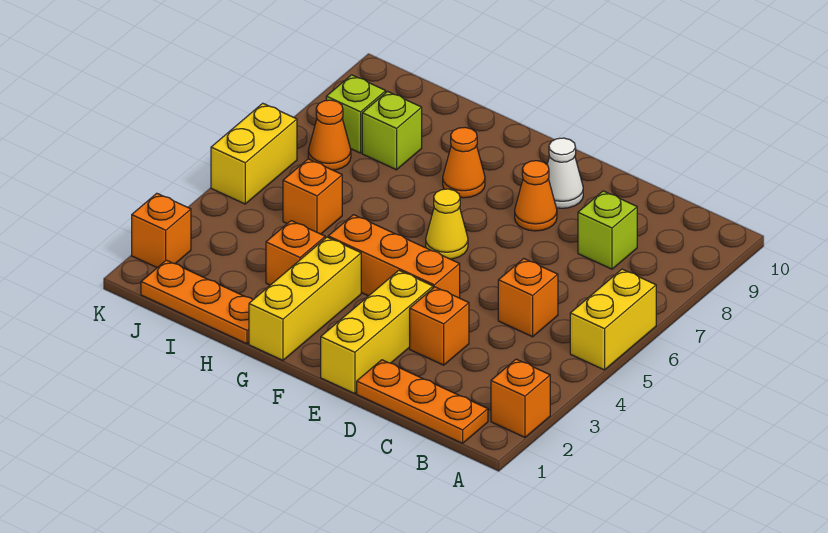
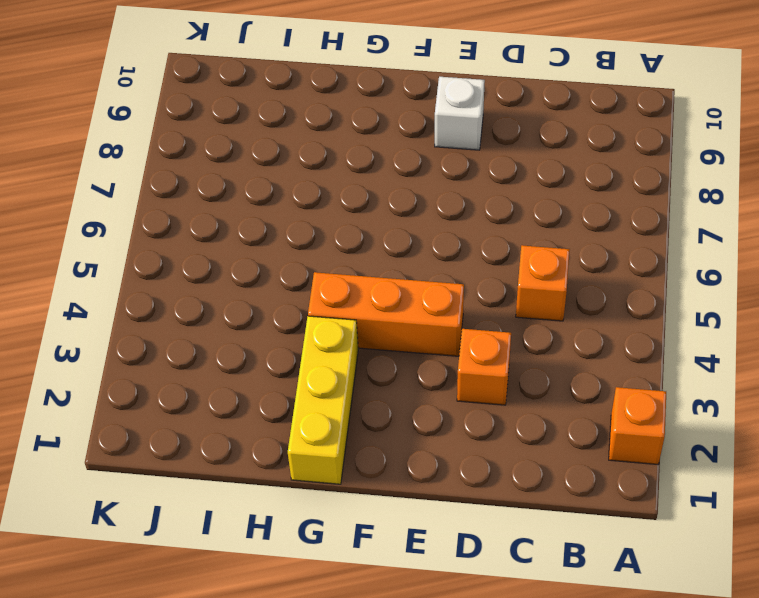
white 1x1 brick [435,77,485,150] -> white 1x1 cone [547,138,583,208]
none -> yellow 1x2 brick [570,269,656,370]
none -> orange 1x3 plate [357,360,488,443]
none -> lime 1x1 brick [578,191,637,269]

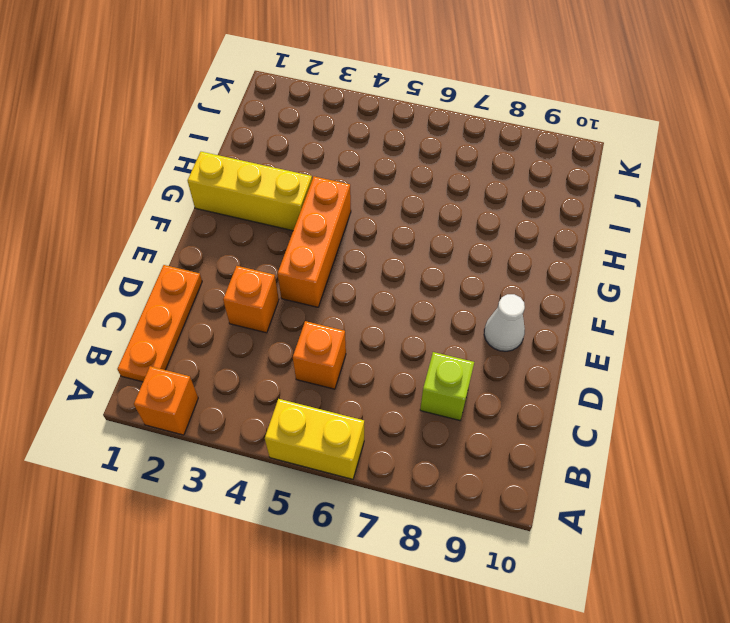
none -> yellow 1x3 brick [321,271,433,394]
none -> orange 1x1 cone [515,161,557,231]
none -> yellow 1x1 cone [426,189,468,259]

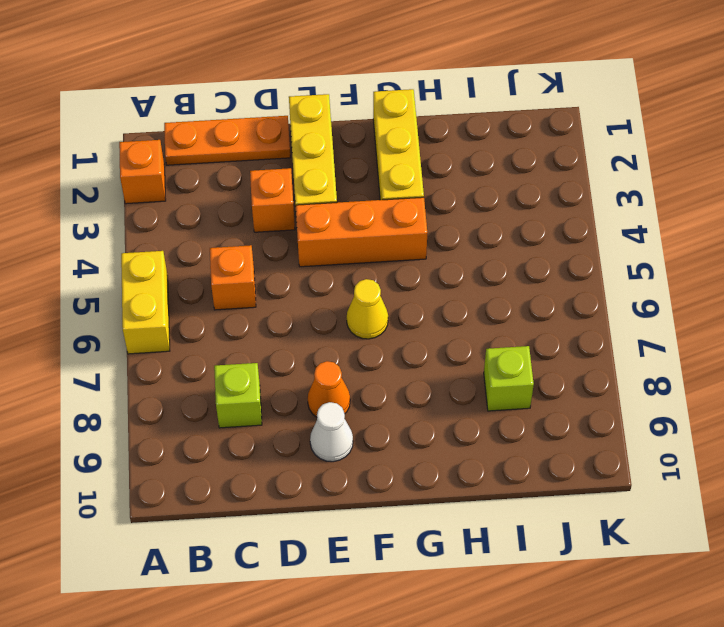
none -> orange 1x1 cone [443,127,485,198]
none -> orange 1x3 plate [141,260,253,344]
none -> orange 1x1 brick [266,221,325,285]

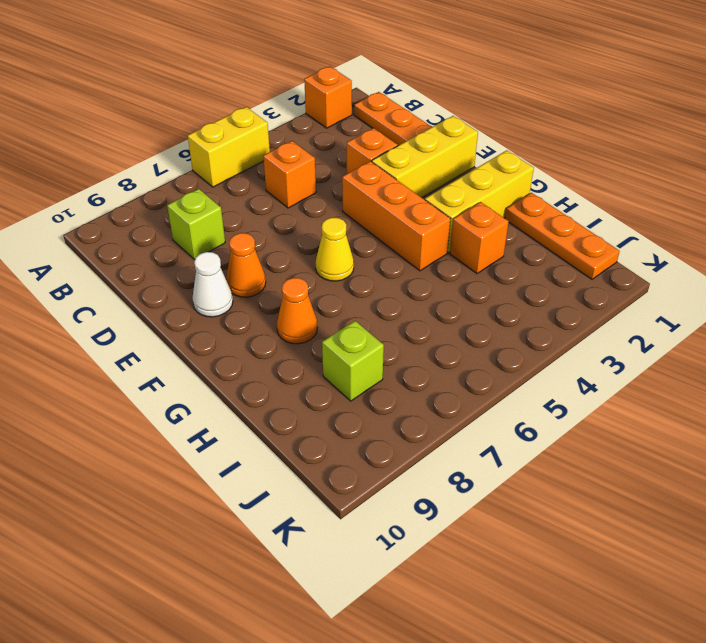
none -> orange 1x1 brick [283,159,342,234]
none -> orange 1x1 cone [308,100,351,170]
none -> lime 1x1 brick [326,75,386,153]

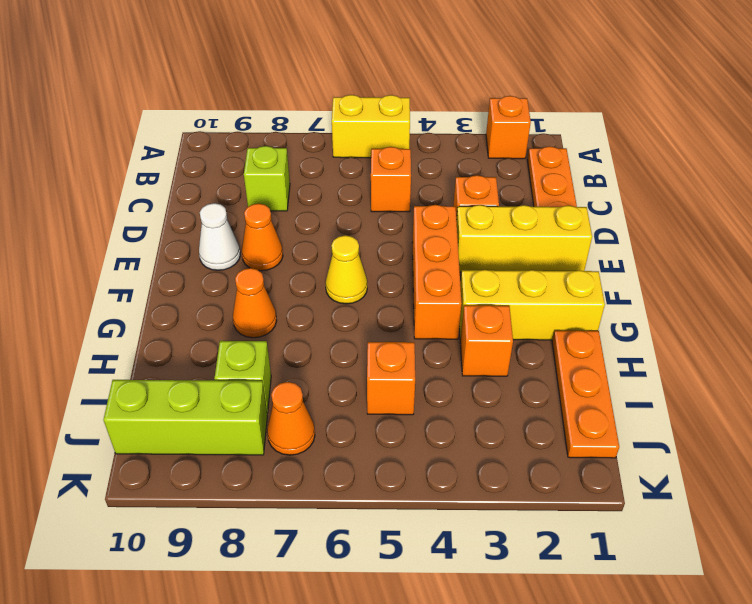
lime 1x3 brick [103,380,267,455] -> lime 1x1 brick [326,75,386,153]
none -> orange 1x1 brick [132,193,191,268]
none -> yellow 1x2 brick [211,103,297,204]

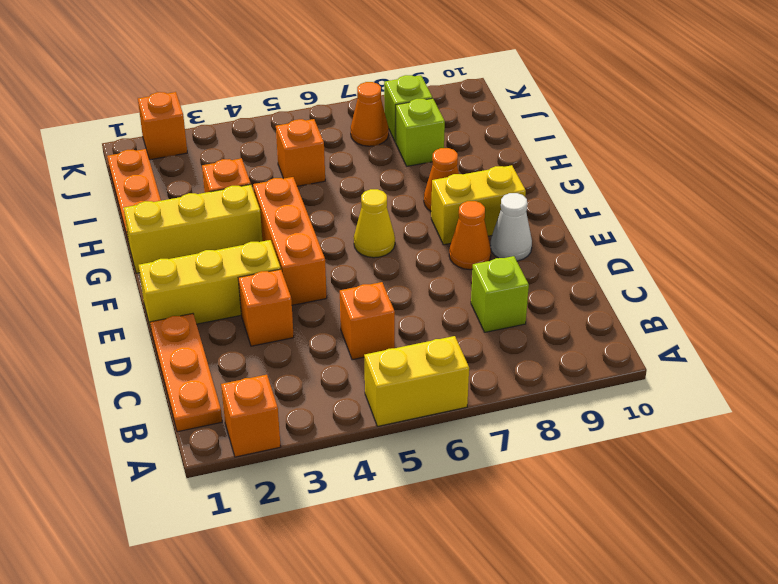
yellow 1x2 brick [431,165,526,245] -> yellow 1x2 brick moved to [211,103,297,204]

